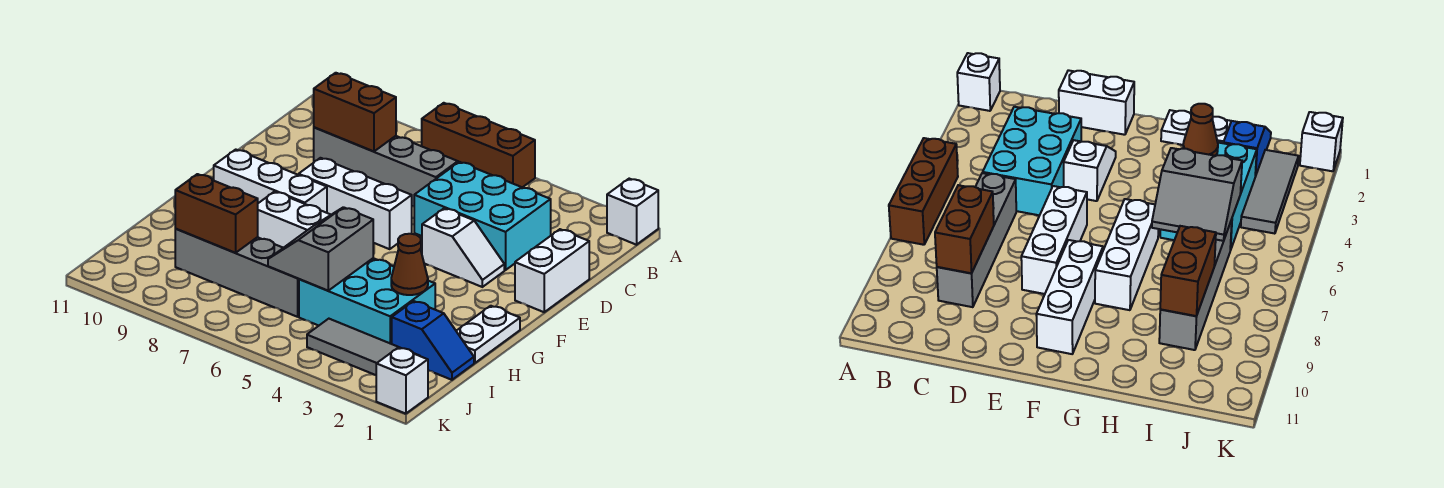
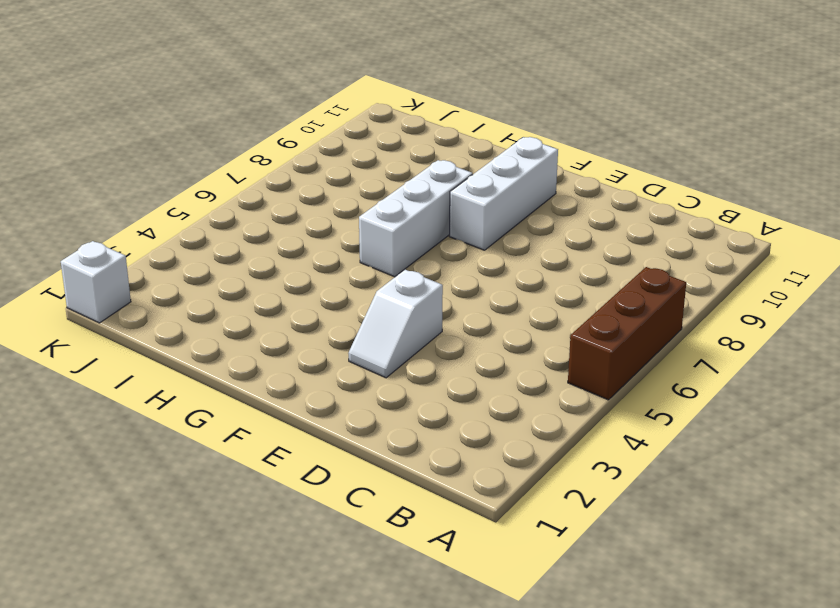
none -> white 1x1 brick [607,179,658,245]
none -> cyan 2x3 brick [414,162,551,270]
none -> grey 1x4 brick [314,127,458,206]

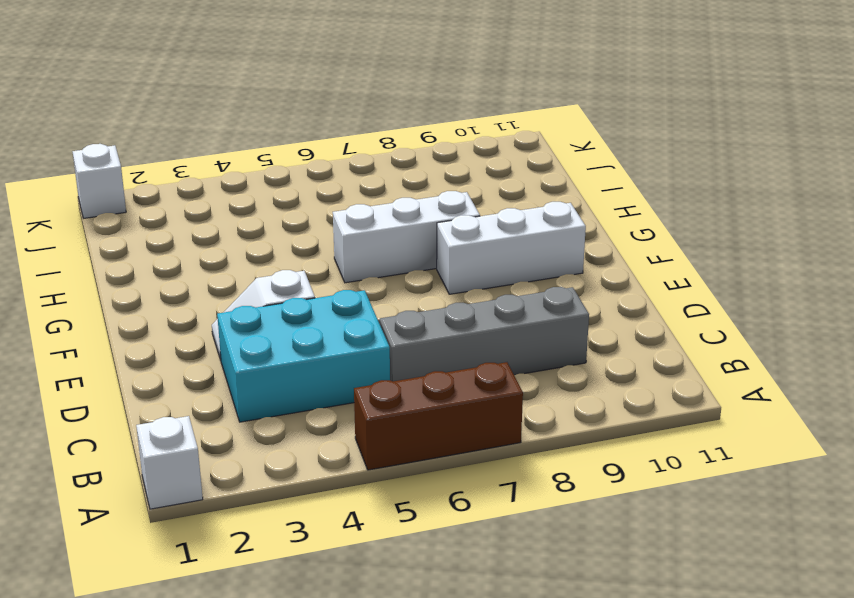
none -> white 1x2 brick [515,229,589,312]
none -> white 1x3 brick [299,158,412,249]
none -> white 1x2 plate [456,306,520,363]

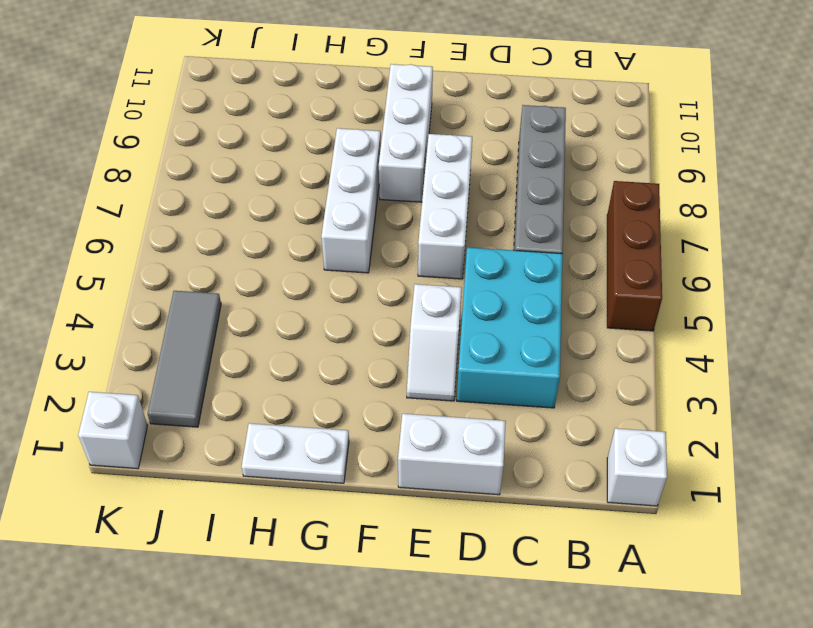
none -> cyan 2x3 brick [299,258,435,344]
none -> blue 1x2 slope [392,301,474,380]
none -> grey 1x4 brick [175,229,299,317]

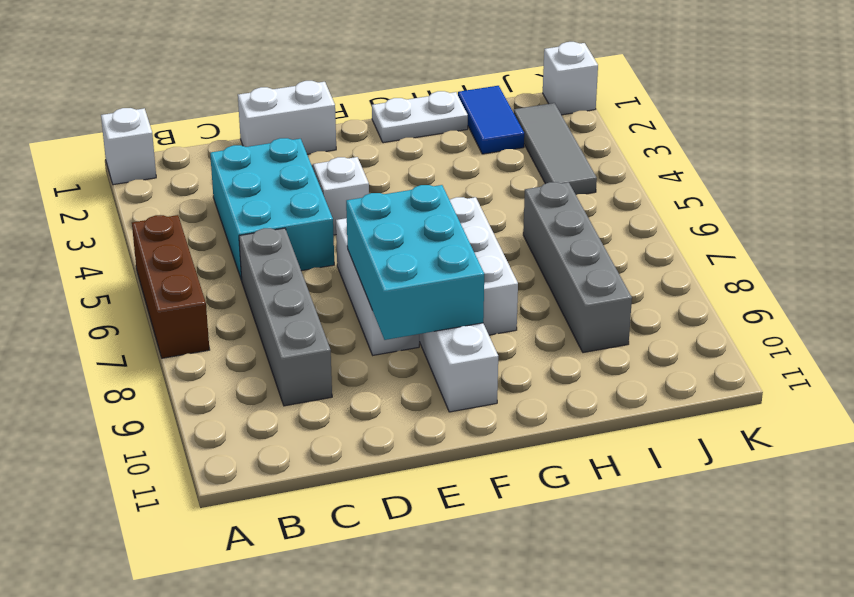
cyan 2x3 brick [346,185,484,340] -> cyan 2x3 brick moved to [299,258,435,344]
blue 1x2 tile [458,86,524,154] -> blue 1x2 slope [392,301,474,380]
none -> brown 1x2 brick [314,73,396,152]
none -> brown 1x1 cone [391,234,428,295]
none -> grey 2x2 slope [268,207,373,291]

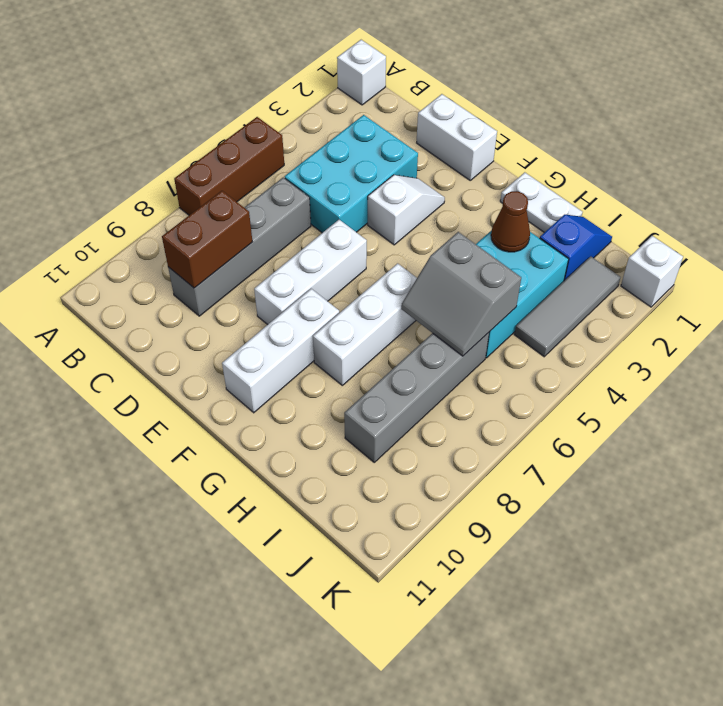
none -> brown 1x2 brick [175,174,258,253]

